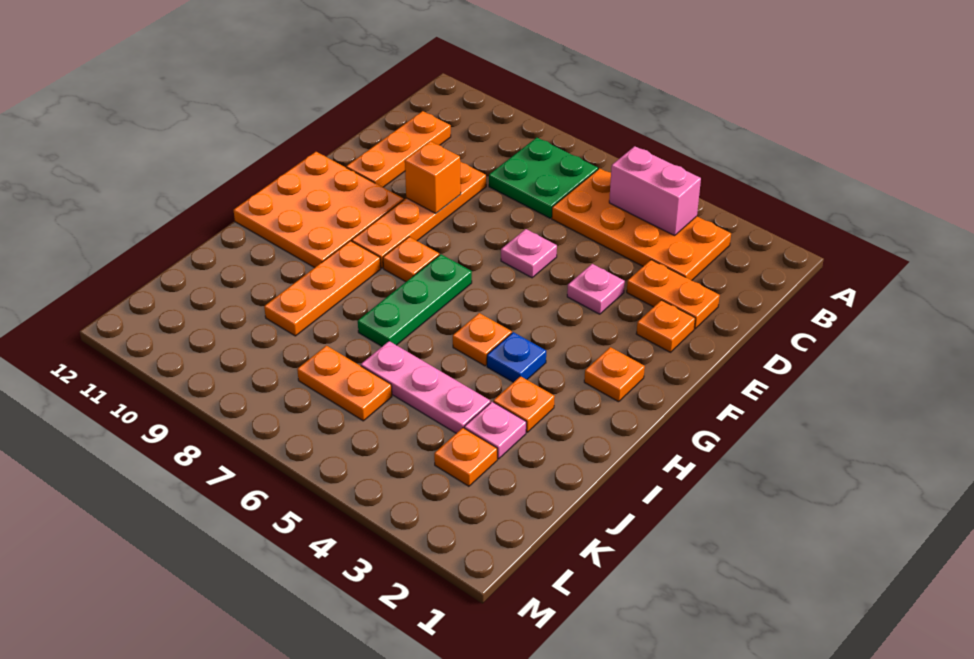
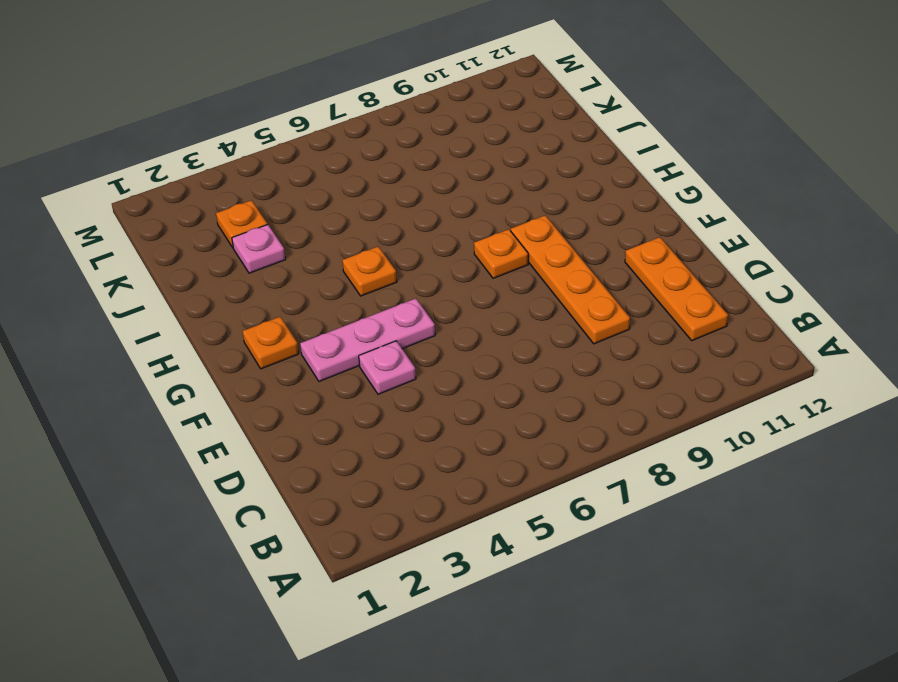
pink 1x3 plate [300,298,435,381] -> pink 1x3 plate moved to [361,341,490,433]
none -> orange 2x4 plate [552,168,731,280]
none -> green 2x2 plate [489,138,598,218]
none -> orange 1x2 plate [627,260,720,329]

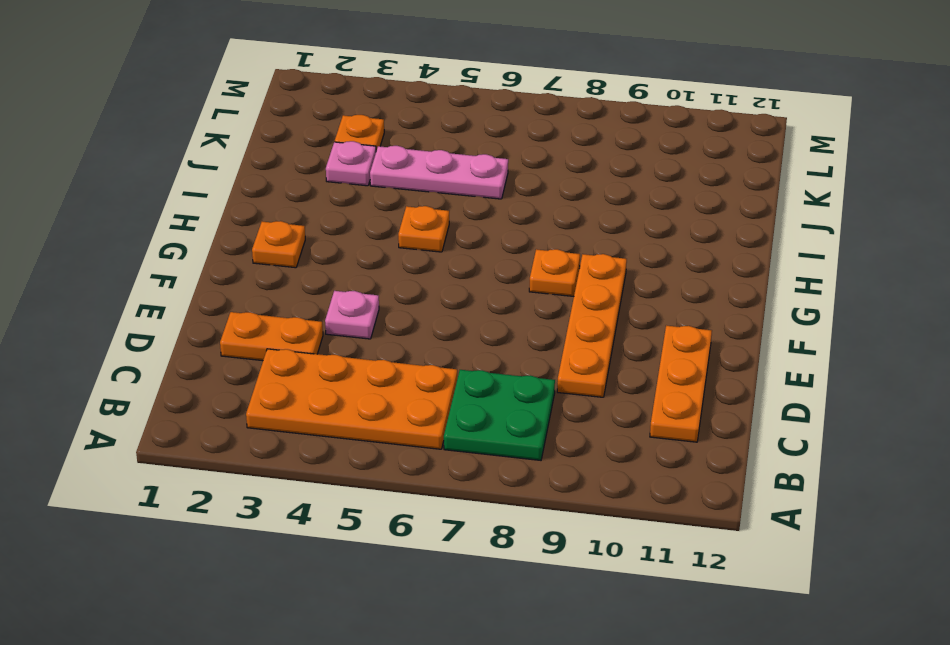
none -> orange 1x1 plate [636,300,695,352]
none -> pink 1x1 plate [501,229,557,278]
none -> orange 3x3 plate [234,152,404,268]

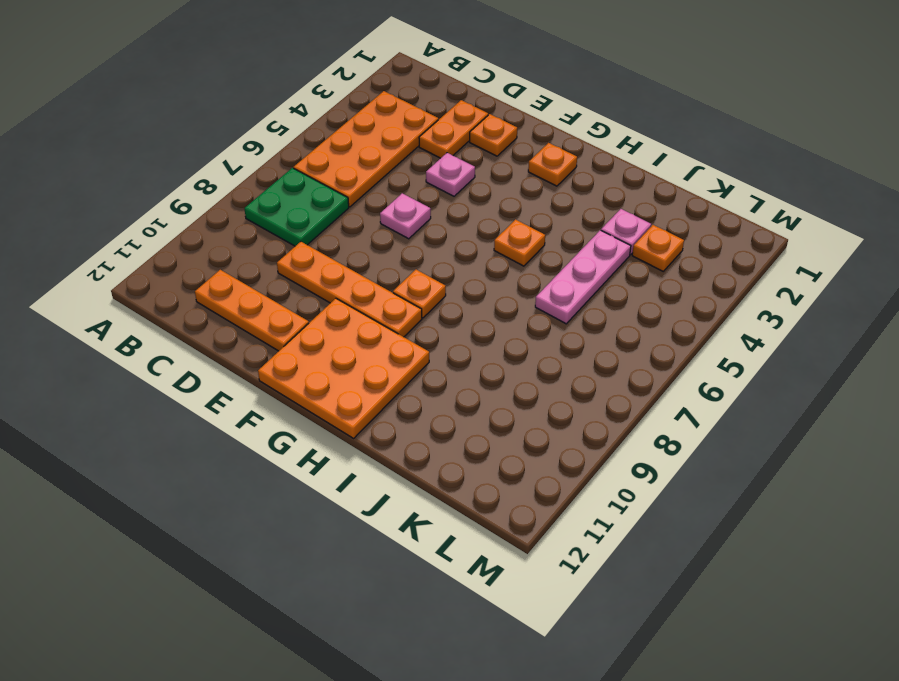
none -> green 1x3 plate [358,254,472,346]
none -> blue 1x1 plate [487,332,546,382]
none -> orange 1x3 plate [264,241,381,336]

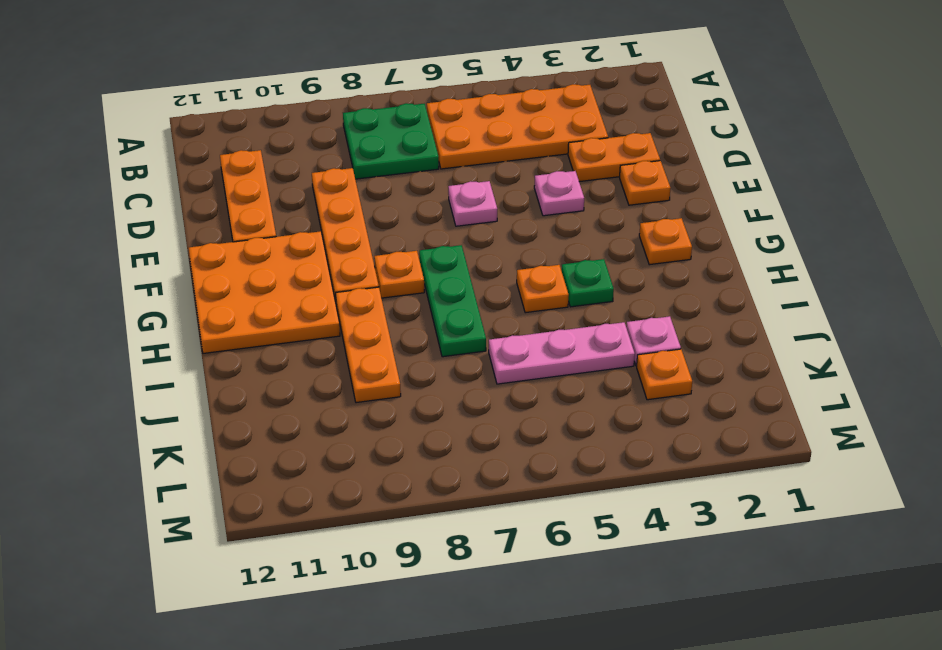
green 1x1 plate [561,259,614,307] -> blue 1x1 plate [487,332,546,382]
none -> orange 1x1 plate [493,376,555,432]
none -> orange 1x2 plate [297,346,392,421]
none -> pink 1x2 brick [609,146,701,236]

